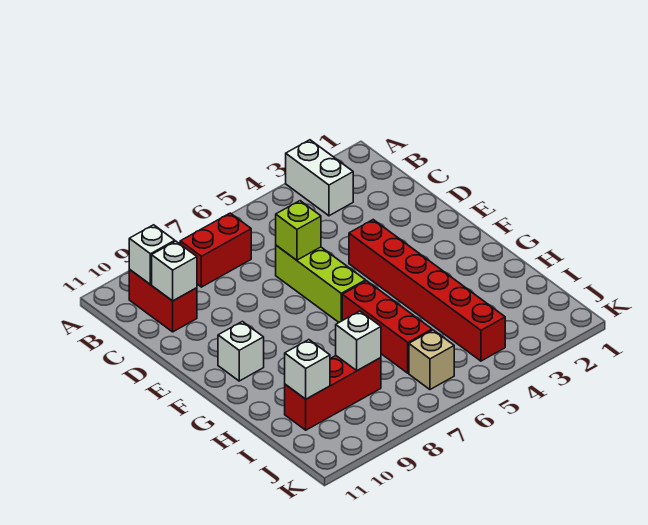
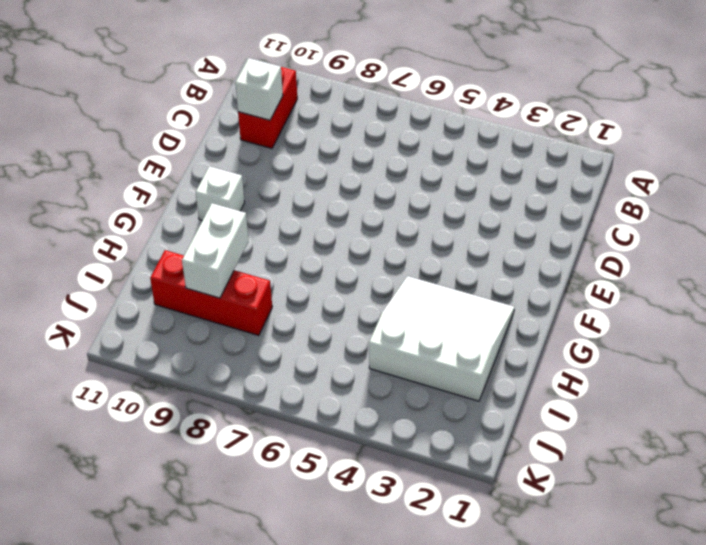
white 3x3 slope [369,276,514,401] -> red 1x6 brick [349,220,505,361]
white 1x2 brick [182,203,249,298] -> white 1x2 brick moved to [286,140,353,216]
none -> red 1x2 brick [180,213,251,287]
none -> lime 1x3 brick [276,245,366,322]
none -> red 1x3 brick [342,281,432,373]

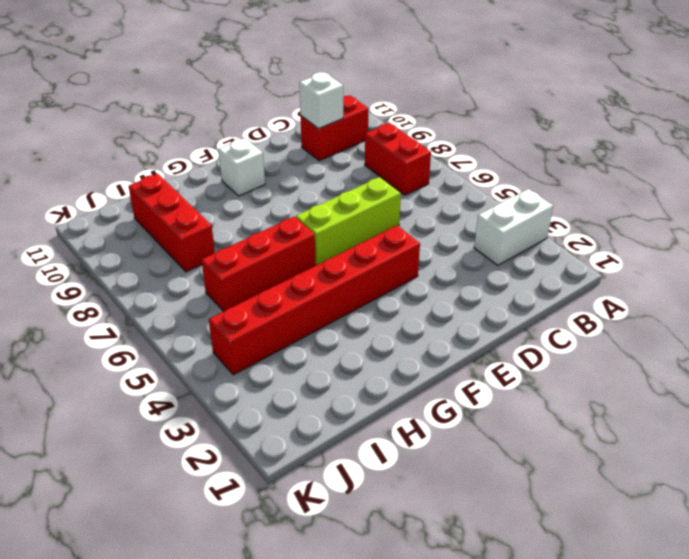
none -> tan 1x1 brick [409,330,454,390]
none -> white 1x1 brick [129,225,175,284]
none -> lime 1x1 brick [276,201,321,260]

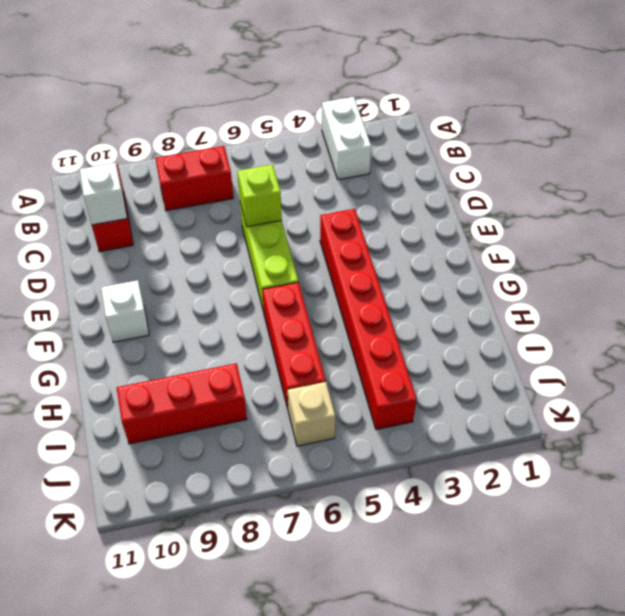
none -> white 1x1 brick [129,225,175,284]
none -> white 1x1 brick [336,311,381,371]
none -> white 1x1 brick [285,340,330,399]

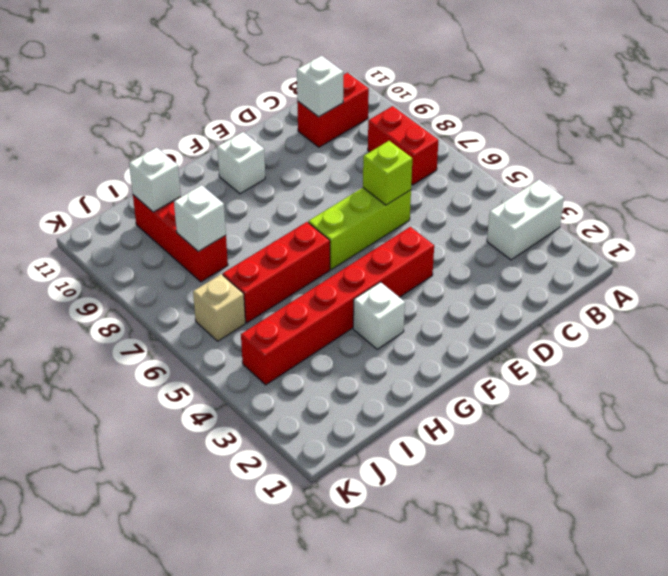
white 1x1 brick [353,282,405,349] -> white 1x1 brick moved to [129,225,175,284]

